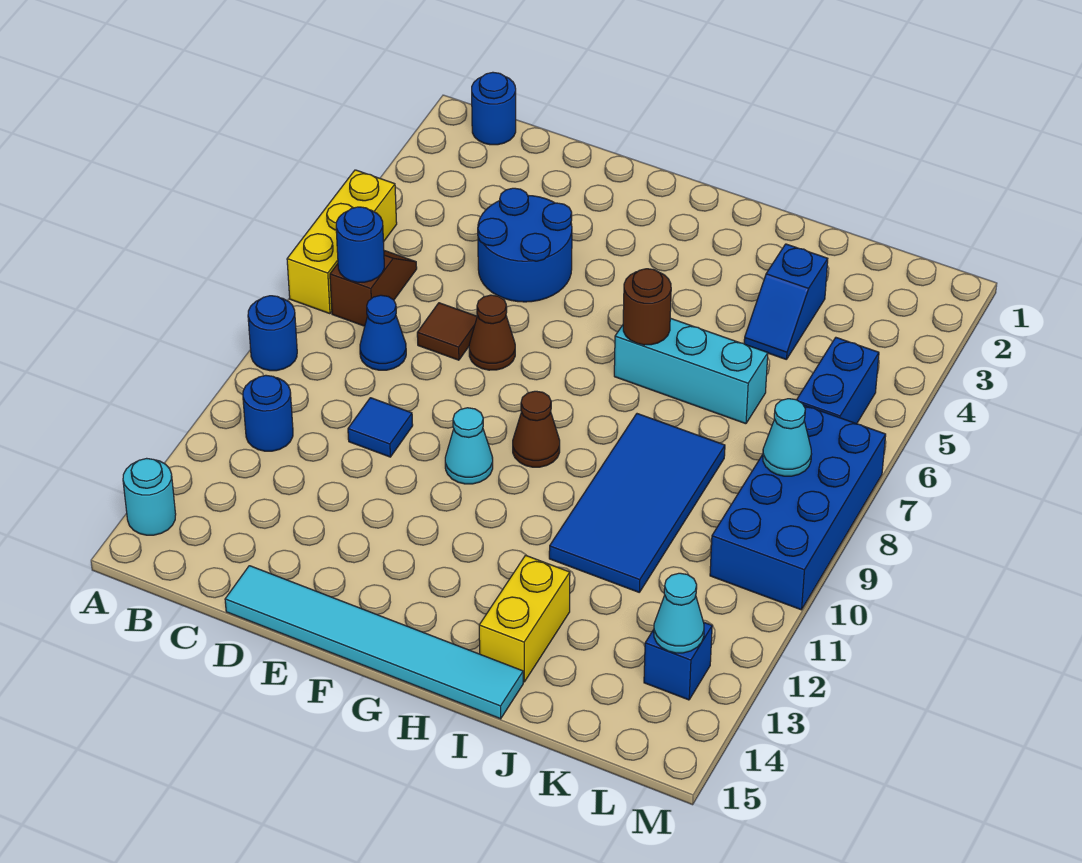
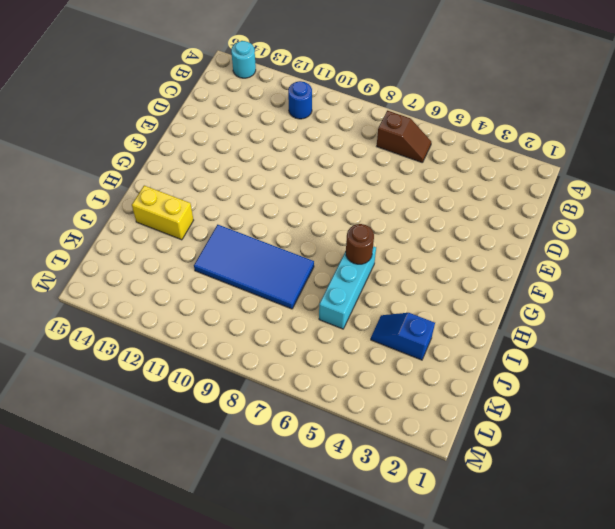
none -> yellow 1x3 brick [287,170,397,314]
none -> blue 1x1 round brick [248,296,297,371]
none -> blue 1x1 round brick [472,72,516,145]

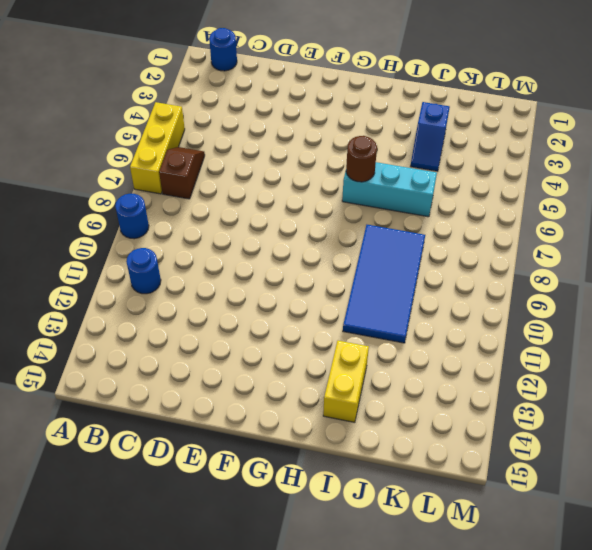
none -> cyan 1x1 round brick [123,458,176,535]
none -> blue 1x1 cone [360,295,406,370]
none -> blue 2x2 round brick [478,188,572,302]

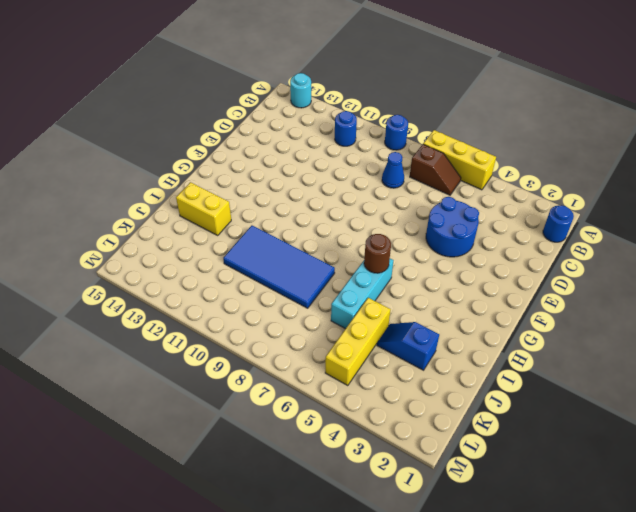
yellow 1x3 brick [325,298,391,386] -> blue 1x2 brick [797,338,879,424]
none -> brown 1x1 tile [417,303,477,360]
none -> blue 1x1 tile [348,398,413,457]
none -> cyan 1x6 tile [225,566,523,719]

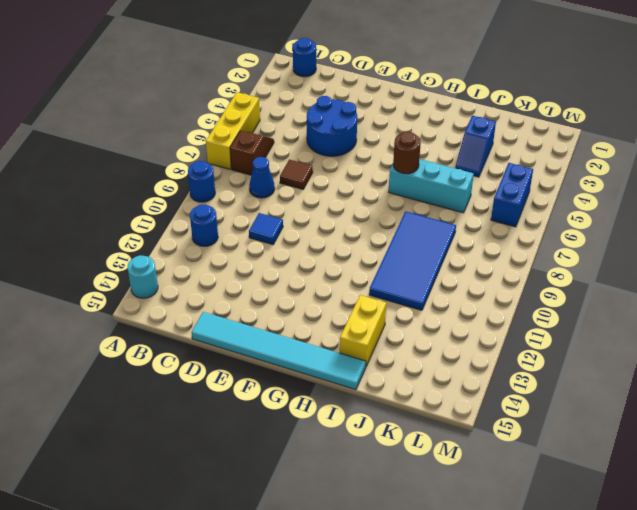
none -> brown 1x1 cone [469,295,515,370]
none -> cyan 1x1 cone [445,408,493,484]
none -> brown 1x1 cone [513,391,560,467]

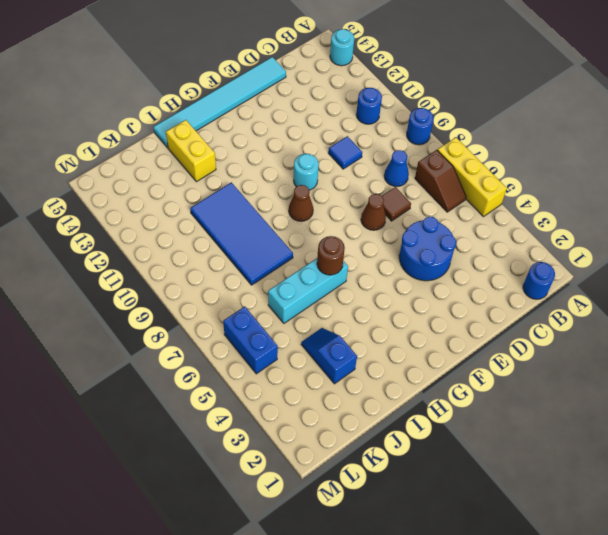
cyan 1x1 round brick [293,154,319,190] -> cyan 1x1 cone [445,408,493,484]
none -> blue 2x4 brick [710,405,886,610]
none -> blue 1x1 brick [644,623,712,700]
none -> blue 1x1 round brick [336,207,384,282]

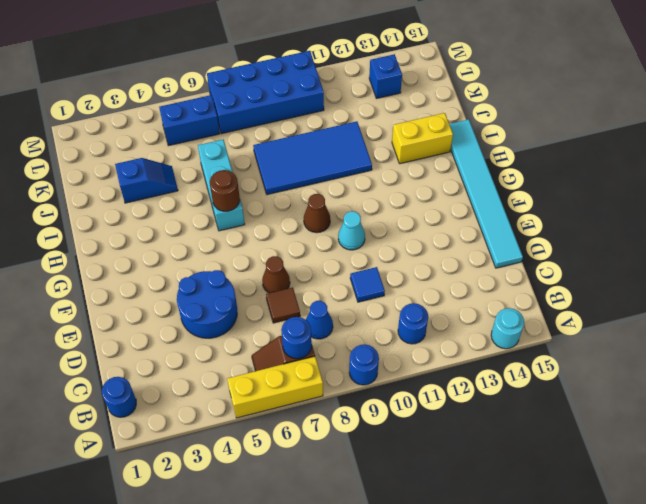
none -> cyan 1x1 cone [763,399,812,476]
none -> cyan 1x1 cone [654,573,704,653]

